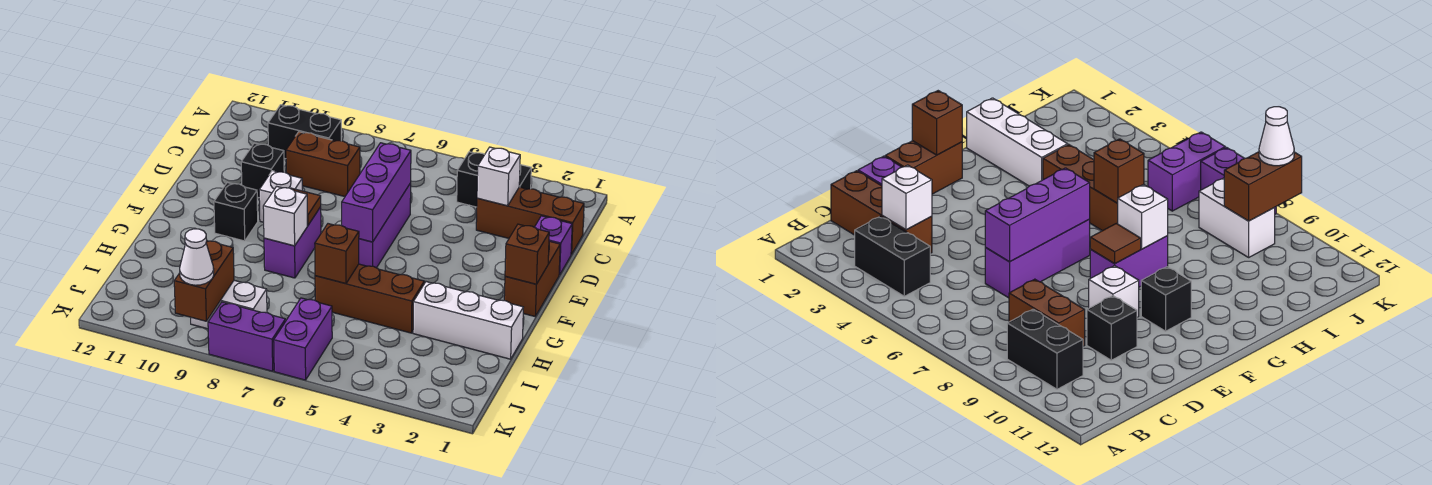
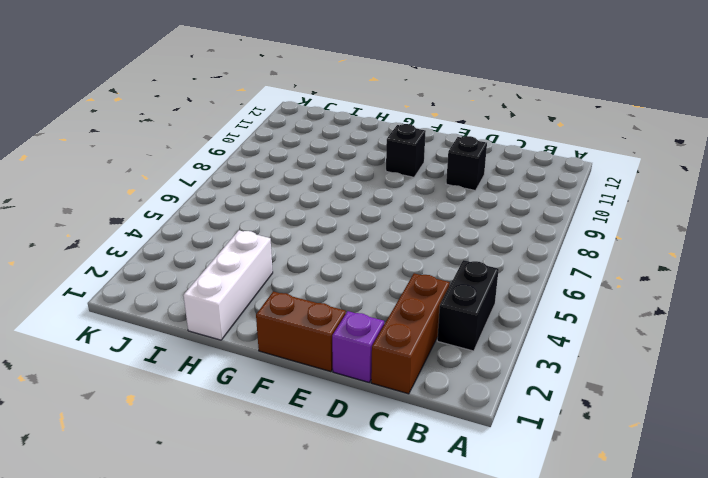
none -> black 1x2 brick [268,105,341,159]
none -> brown 1x2 brick [286,132,360,197]
none -> purple 1x3 brick [359,183,411,268]

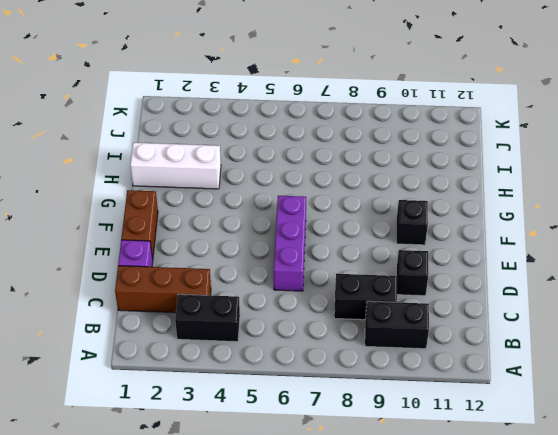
black 1x2 brick [334,274,397,320] -> brown 1x2 brick [286,132,360,197]
none -> white 1x1 brick [259,171,302,222]
none -> purple 1x2 brick [264,207,321,278]
none -> brown 1x3 brick [315,264,424,333]

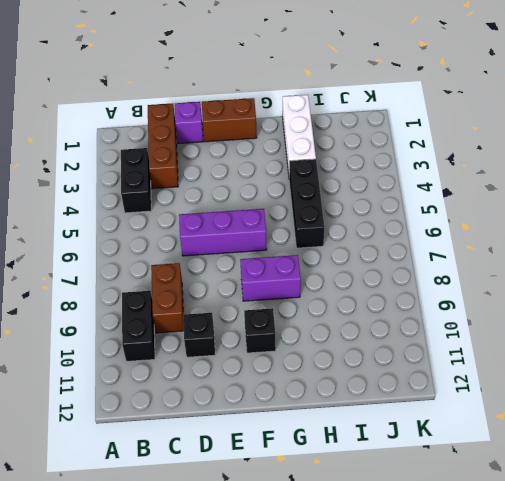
black 1x3 brick [289,159,324,248] -> brown 1x3 brick [315,264,424,333]
none -> white 1x1 brick [259,171,302,222]
none -> purple 1x2 brick [274,298,332,380]
none -> white 1x2 brick [191,280,267,329]

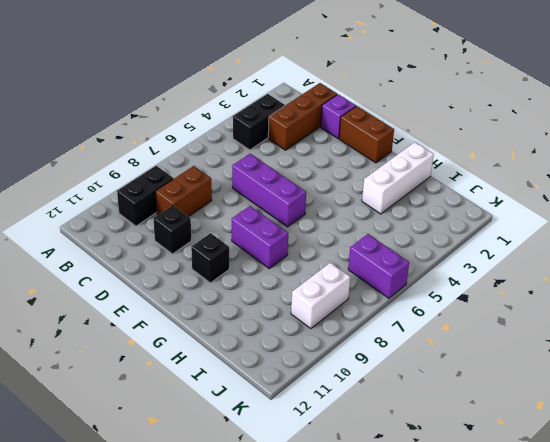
none -> white 1x1 brick [259,171,302,222]
none -> brown 1x3 brick [315,264,424,333]
none -> purple 1x2 brick [208,302,286,371]

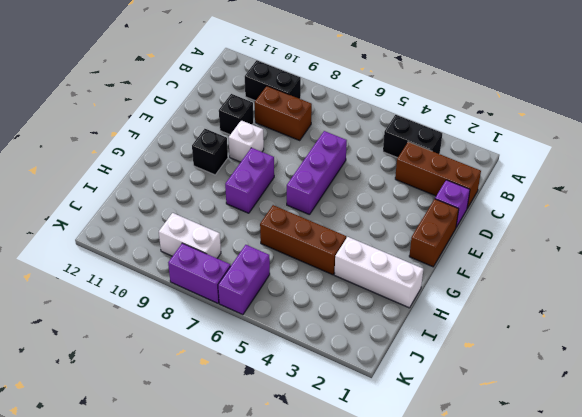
none -> white 1x1 brick [477,147,520,206]
none -> purple 1x3 brick [342,143,411,242]
none -> brown 1x1 brick [505,224,549,284]

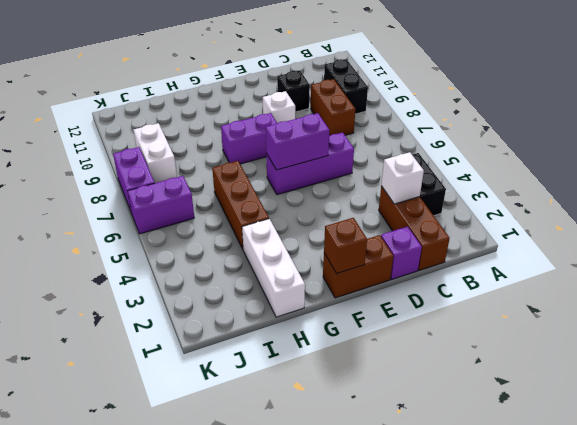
purple 1x2 brick [266,113,329,170] -> purple 1x3 brick [342,143,411,242]
none -> black 1x1 brick [214,183,258,241]
none -> brown 1x1 tile [290,188,321,225]
none -> white 1x1 brick [263,186,307,246]

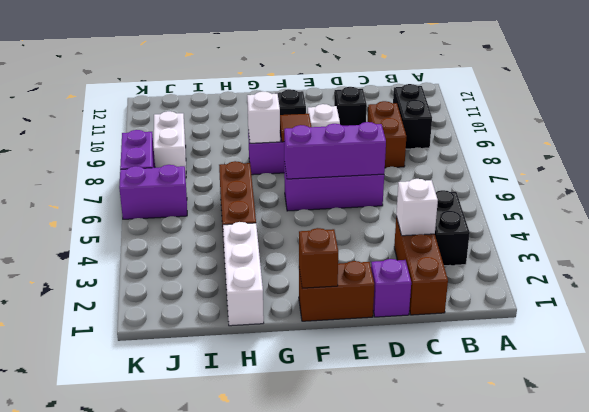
none -> brown 1x1 brick [315,224,359,284]
none -> brown 1x2 brick [174,241,234,321]
none -> white 1x1 cone [180,229,214,285]

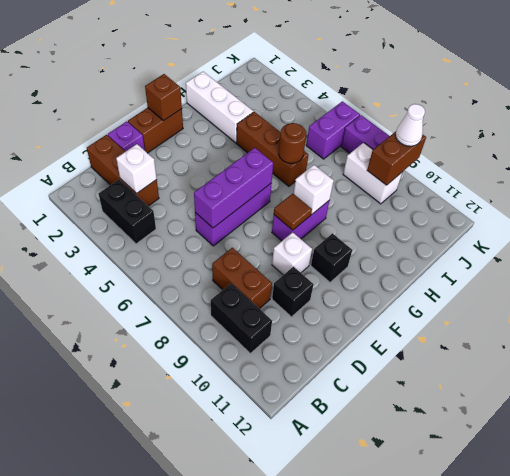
brown 1x1 round brick [279,123,306,163] -> brown 1x1 brick [315,224,359,284]

